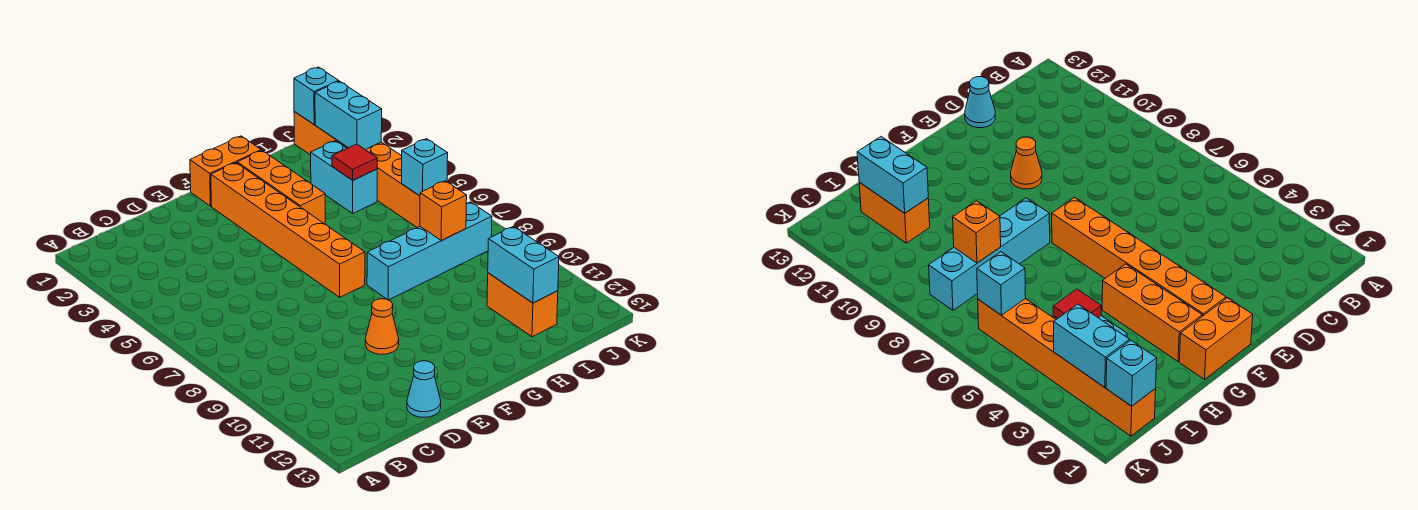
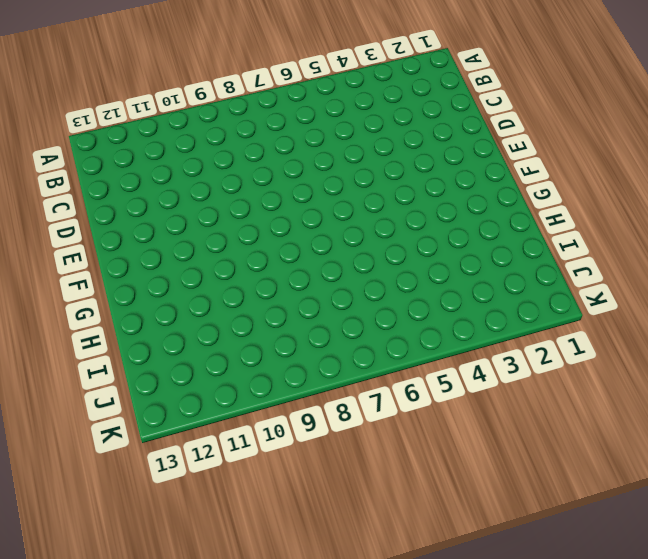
none -> cyan 1x1 cone [407,361,441,417]
none -> orange 1x1 cone [365,299,399,354]
none -> orange 1x2 brick [190,136,261,206]

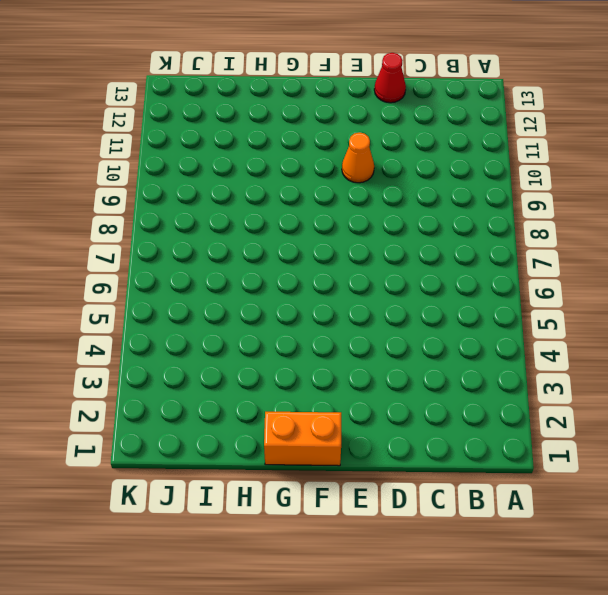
red 1x1 cone [374,53,406,103] -> cyan 1x1 cone [407,361,441,417]
none -> orange 1x6 brick [211,163,365,297]
none -> orange 1x3 brick [237,151,325,224]
none -> cyan 1x4 brick [367,202,492,300]

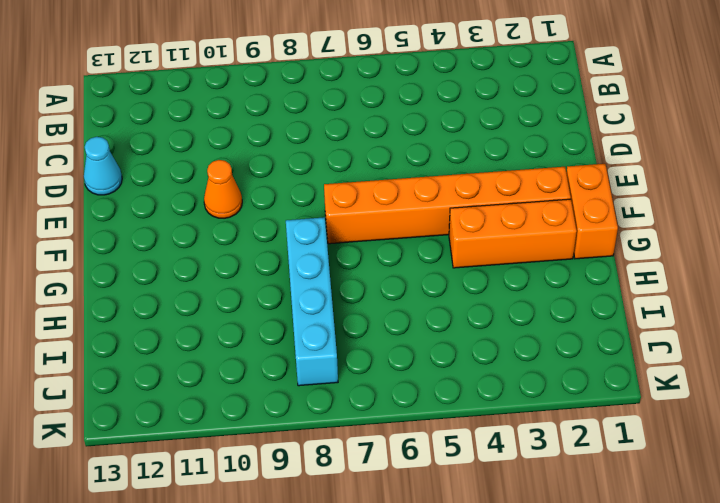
none -> cyan 1x2 brick [311,141,377,213]
none -> orange 1x2 brick [487,273,558,337]
none -> orange 1x6 brick [294,112,420,228]

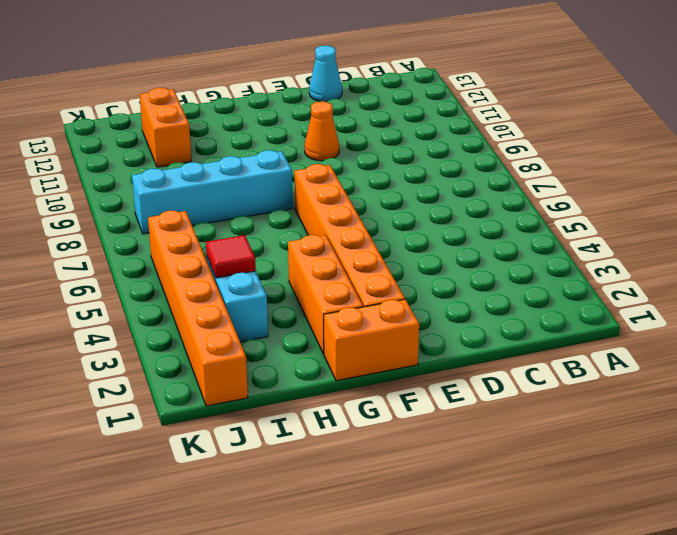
none -> orange 1x1 brick [420,181,467,241]
none -> cyan 1x2 brick [488,226,559,303]
none -> cyan 1x1 brick [294,67,339,124]

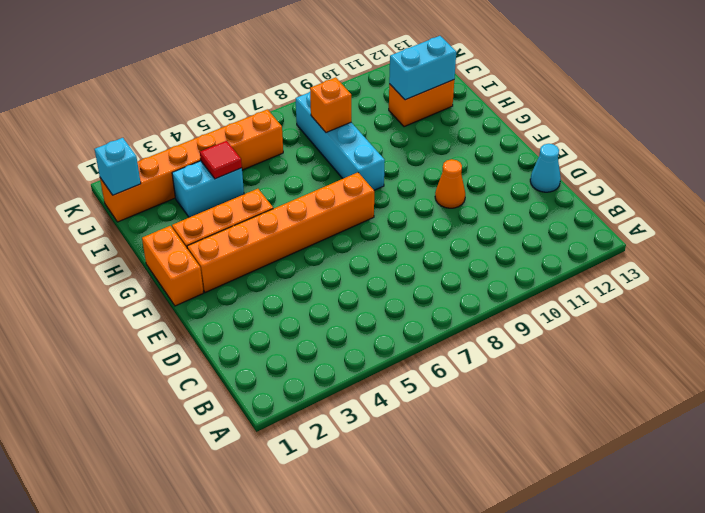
none -> cyan 1x2 brick [315,81,382,150]
none -> cyan 1x1 brick [402,139,448,196]

